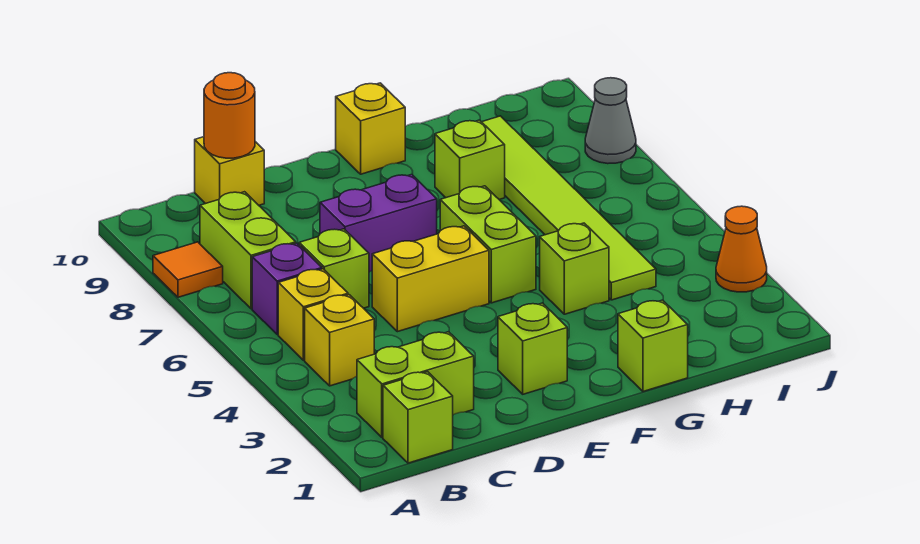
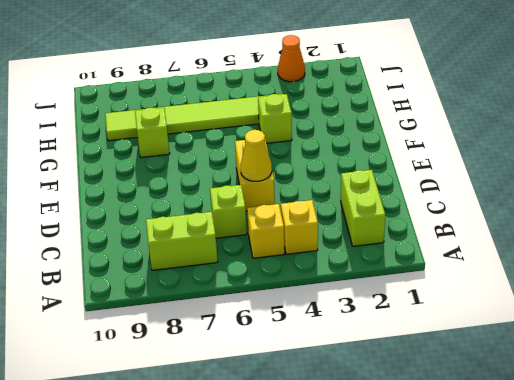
yellow 1x1 cone [241,130,272,181] -> none
none -> orange 1x1 tile [153,242,223,297]
none -> lime 1x1 brick [383,372,453,463]
none -> purple 1x1 brick [252,243,322,334]

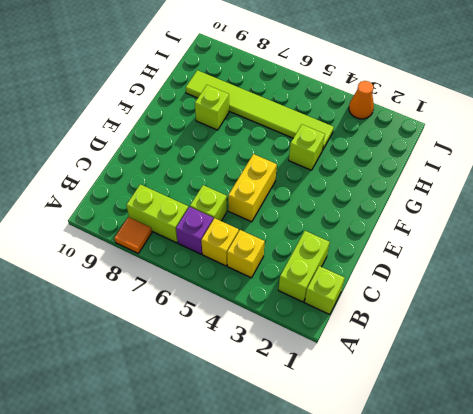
none -> yellow 1x1 brick [195,137,264,205]
none -> purple 1x2 brick [320,175,437,272]
none -> lime 1x1 brick [498,303,567,394]

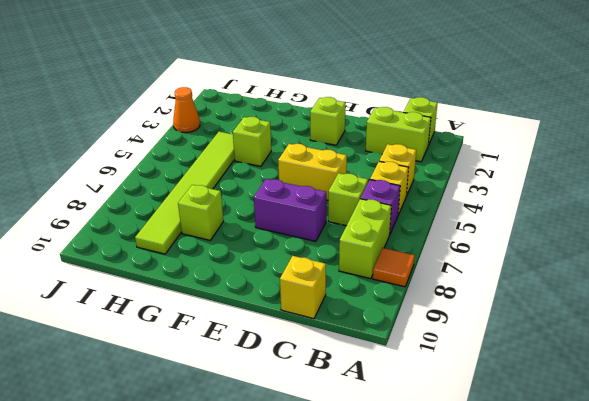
none -> lime 1x2 brick [440,186,536,303]
none -> yellow 1x1 brick [336,83,405,174]
none -> lime 1x1 brick [618,300,688,391]

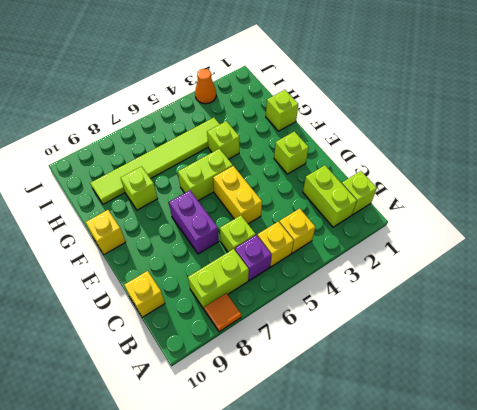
none -> grey 1x1 cone [585,78,636,164]
none -> orange 1x1 round brick [204,73,255,158]

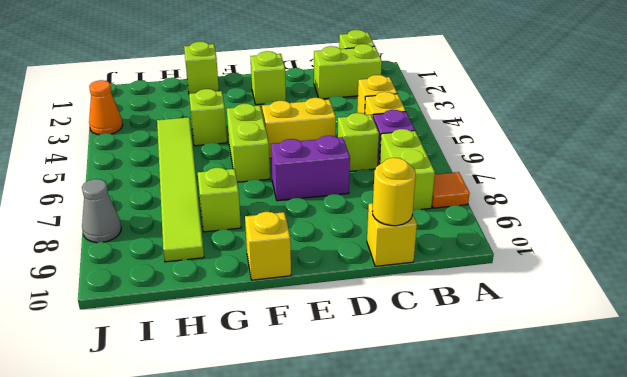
yellow 1x1 round brick [372,158,416,226] -> orange 1x1 round brick [204,73,255,158]

